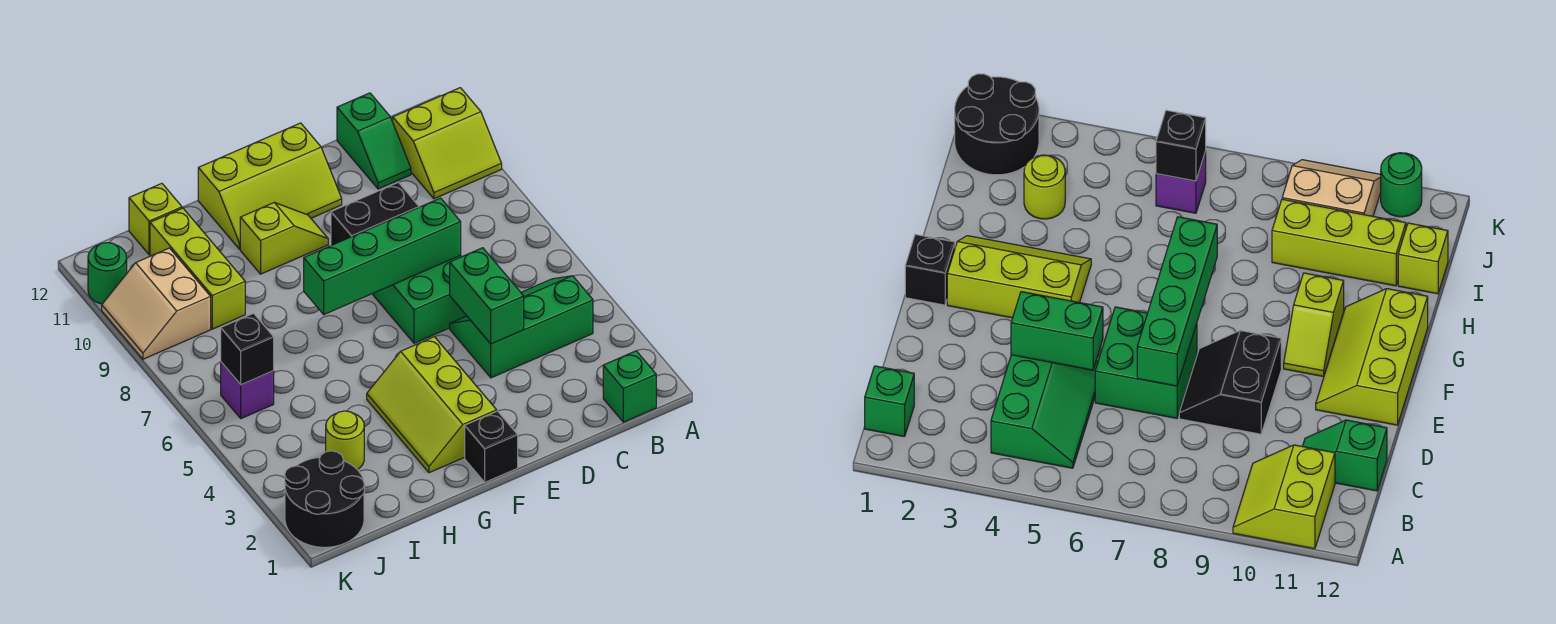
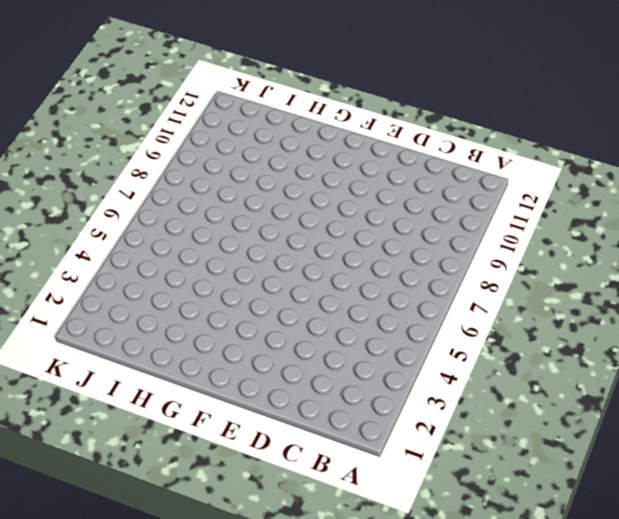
none -> lime 2x2 slope [393,88,502,199]
none -> green 1x1 brick [603,351,656,422]
none -> green 2x3 slope [450,276,593,378]

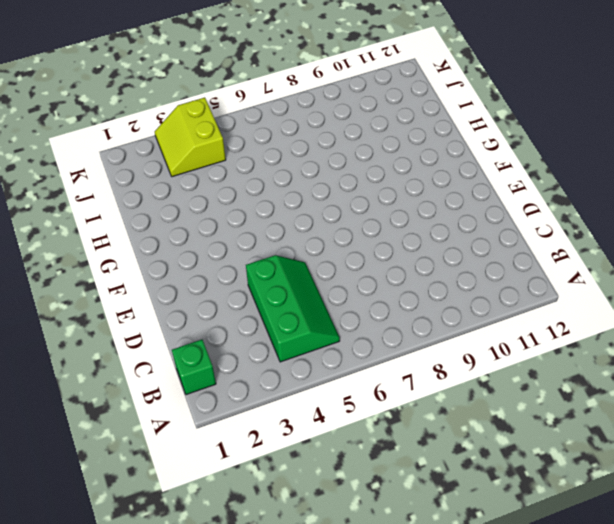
lime 2x2 slope [155,98,226,177] -> lime 2x2 slope moved to [393,88,502,199]
none -> green 1x2 slope [337,93,411,189]
none -> green 2x2 brick [373,255,467,343]
none -> black 2x2 slope [331,182,419,245]

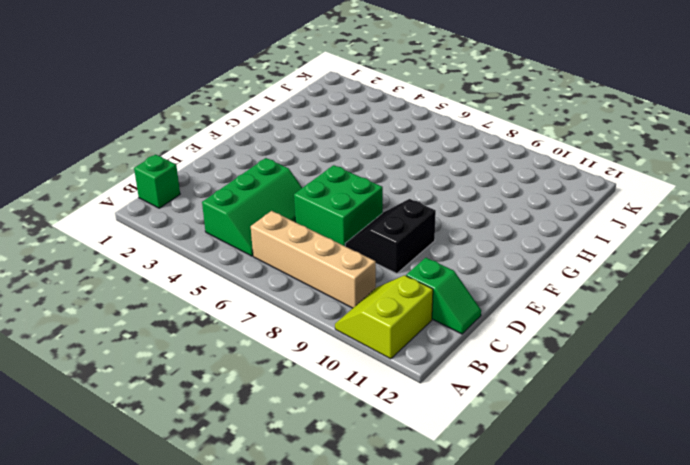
tan 1x4 brick [251,211,376,308] -> none
green 1x2 slope [406,258,481,334] -> green 1x2 slope turned to [337,93,411,189]
none -> lime 2x3 slope [198,123,342,249]
none -> black 1x1 brick [465,411,518,482]
none -> lime 2x3 slope [367,337,497,473]

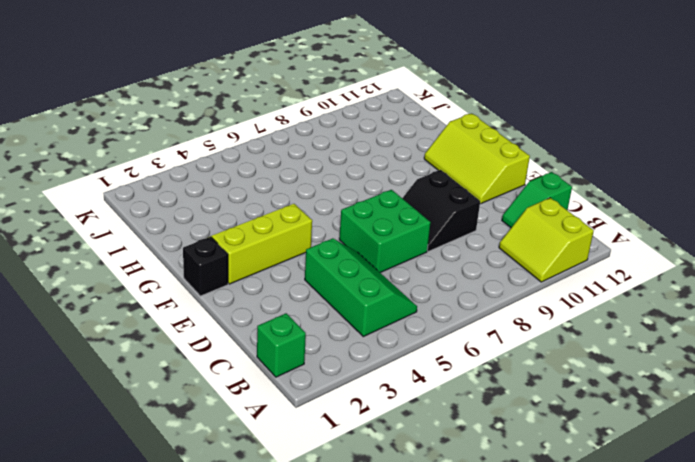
none -> lime 1x2 slope [240,203,328,274]
none -> lime 1x1 round brick [326,411,364,470]
none -> lime 1x3 brick [150,208,245,329]

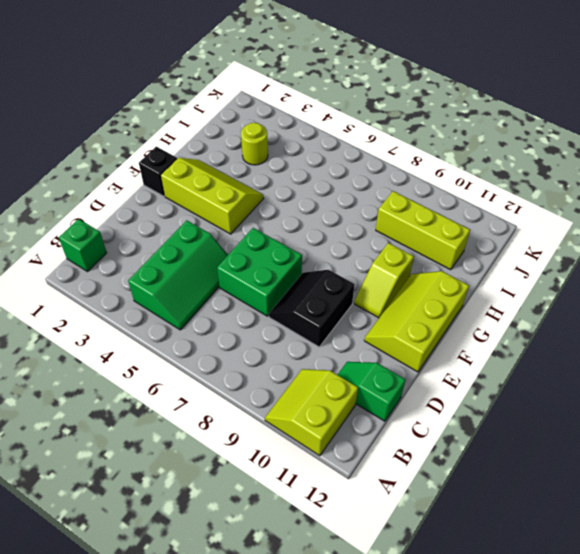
none -> lime 1x1 brick [129,183,182,255]
none -> black 2x2 round brick [285,451,365,547]
none -> purple 1x1 brick [221,362,274,419]

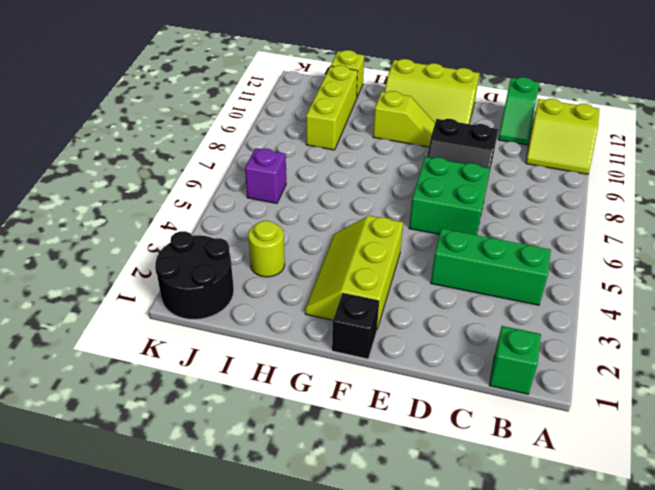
none -> tan 2x2 slope [102,248,211,359]
none -> green 1x1 round brick [88,243,127,304]
none -> green 1x2 brick [450,248,524,344]

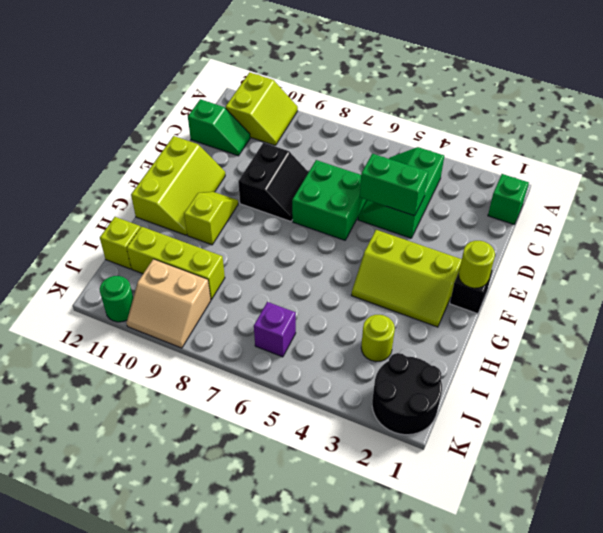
lime 1x1 round brick [459,241,495,288] -> none
none -> green 1x4 brick [304,198,461,314]
none -> black 1x1 brick [221,313,274,385]

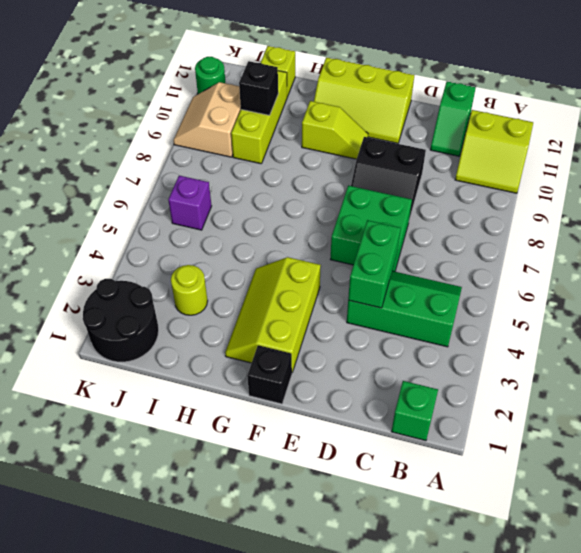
black 1x1 brick [239,61,278,115] -> black 1x1 brick moved to [221,313,274,385]
none -> green 1x4 brick [304,198,461,314]

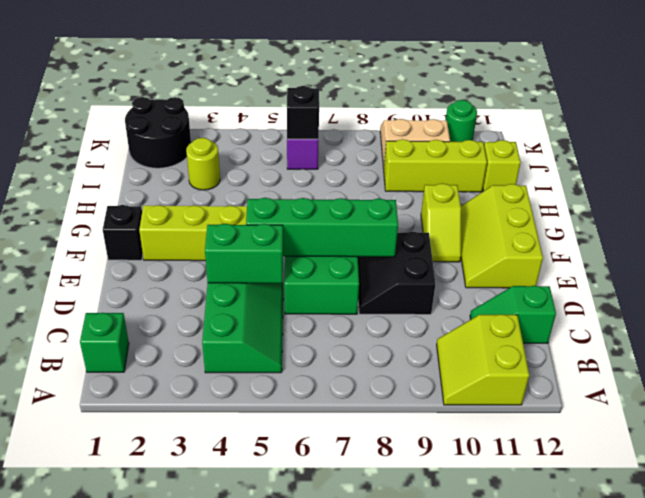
green 1x4 brick [246,198,398,257] -> green 1x4 brick turned to [304,198,461,314]

